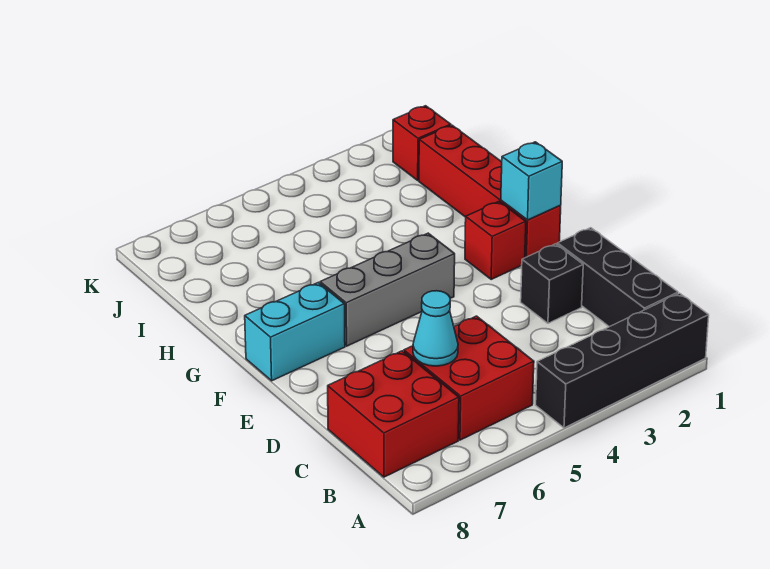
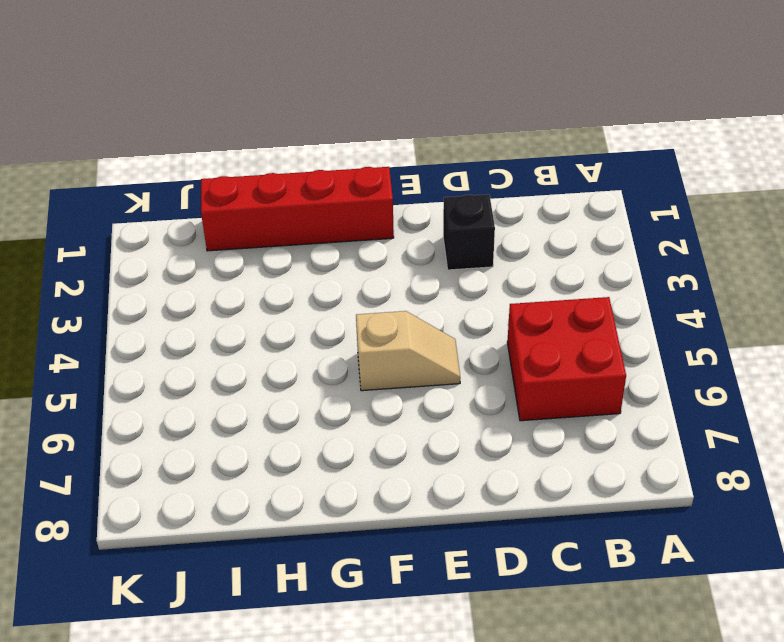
tan 1x2 slope [356,311,460,391] -> grey 1x3 brick [320,233,455,346]
none -> black 1x4 brick [536,293,709,428]
none -> black 1x3 brick [557,228,678,327]
none -> red 2x2 brick [328,351,459,477]

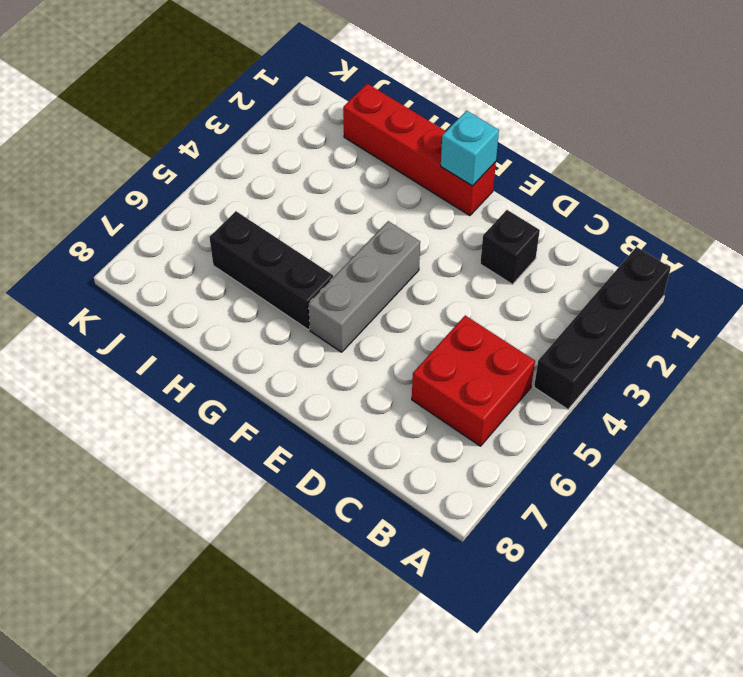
black 1x3 brick [209,211,333,330] -> black 1x3 brick moved to [557,228,678,327]
none -> red 2x2 brick [328,351,459,477]
none -> red 1x1 brick [465,202,526,279]
none -> cyan 1x2 brick [245,282,345,381]

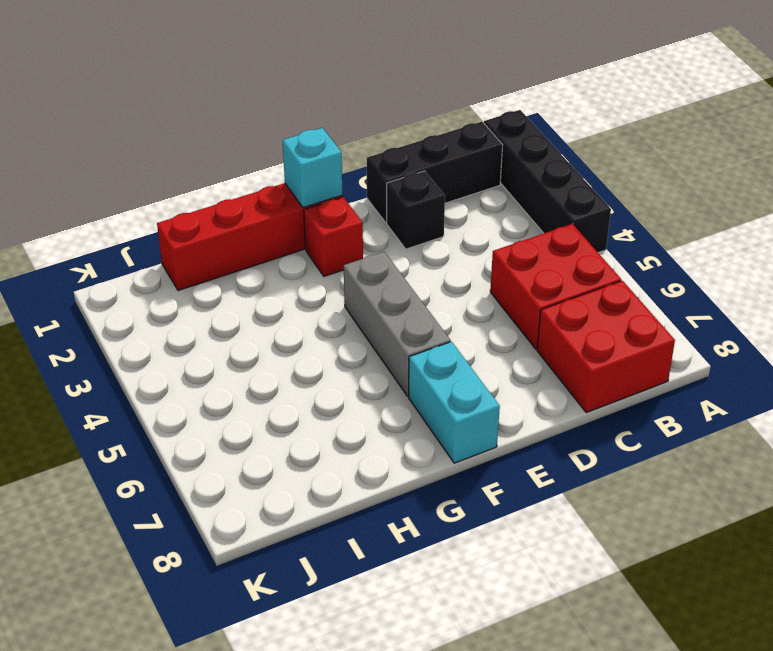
none -> red 1x1 brick [393,106,451,180]
none -> cyan 1x1 cone [413,291,458,366]

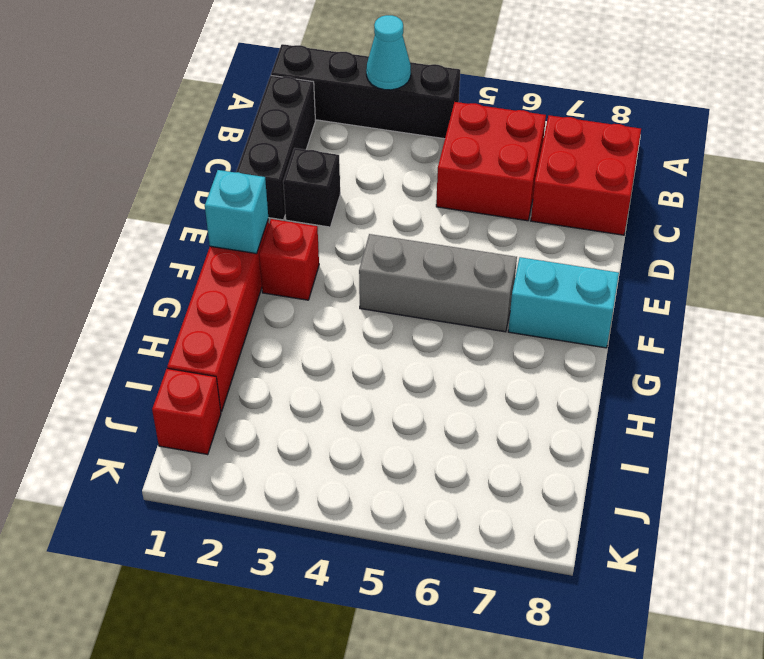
cyan 1x1 cone [366,15,411,90] -> cyan 1x1 cone moved to [413,291,458,366]

